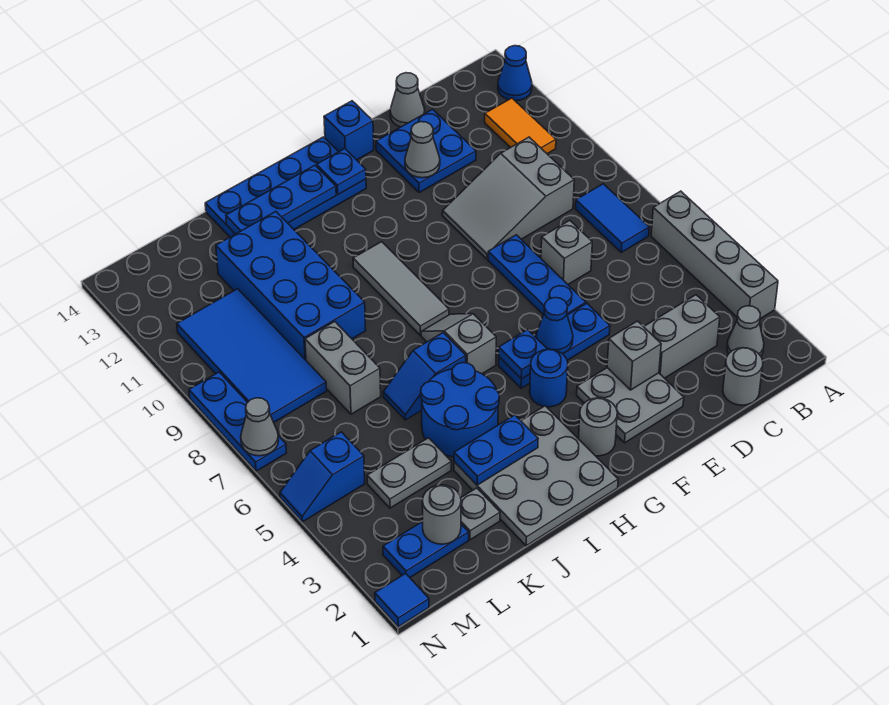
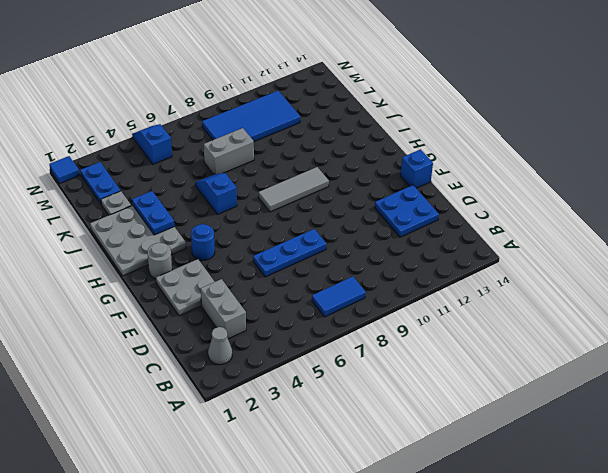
none -> grey 1x4 brick [651,191,778,319]
none -> blue 1x1 cone [498,46,532,101]
none -> orange 1x2 tile [485,98,556,154]
none -> grey 1x1 round brick [723,348,763,405]

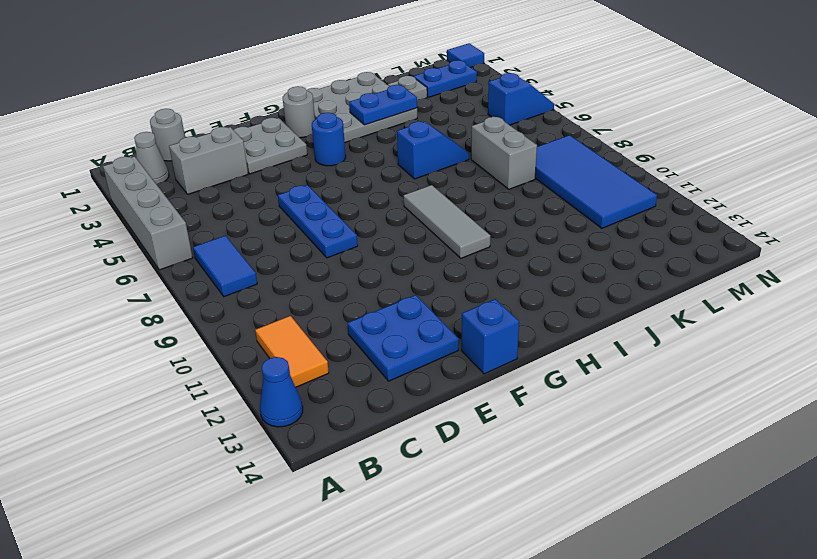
none -> grey 2x3 slope [443,137,574,259]
none -> grey 1x1 brick [541,220,592,284]
none -> grey 1x1 cone [390,73,425,127]
none -> blue 1x3 plate [498,304,610,388]

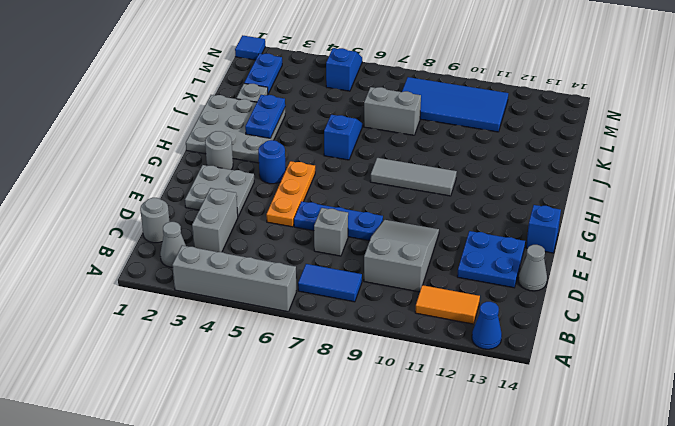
orange 1x3 plate [266,161,315,227] -> blue 1x3 plate [498,304,610,388]
none -> blue 2x4 plate [205,137,366,237]
none -> grey 1x2 slope [421,314,496,374]
none -> blue 2x2 round brick [421,363,499,457]
none -> blue 2x4 brick [216,212,366,360]

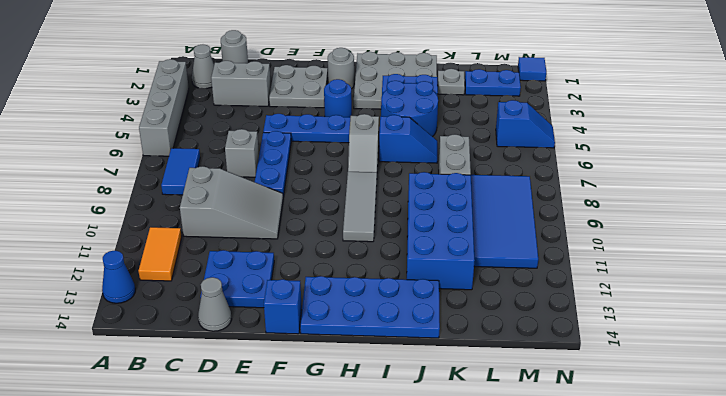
none -> grey 1x2 plate [367,438,451,508]
none -> blue 1x3 plate [189,372,287,471]
none -> grey 1x1 brick [607,321,661,390]
none -> grey 1x1 cone [405,122,440,178]

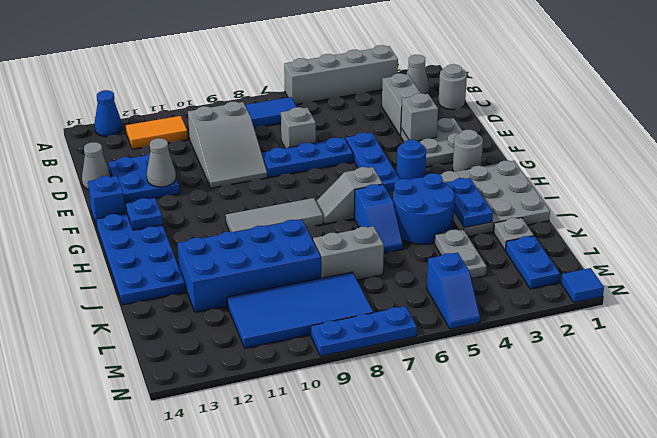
none -> blue 1x1 cone [536,298,573,353]
none -> blue 1x1 plate [499,330,547,379]
none -> blue 1x3 plate [226,165,336,234]
none -> grey 1x1 round brick [422,485,461,544]

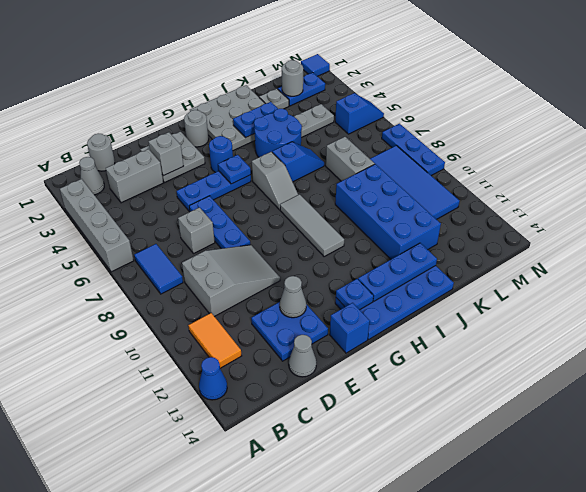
none -> blue 1x1 cone [536,298,573,353]
none -> grey 1x1 cone [241,398,279,456]

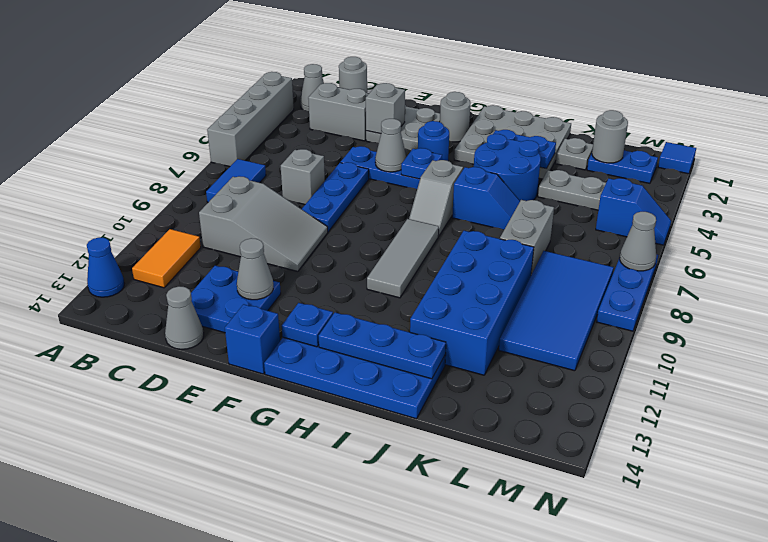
grey 1x1 cone [375,119,406,172] -> blue 1x1 cone [536,298,573,353]

